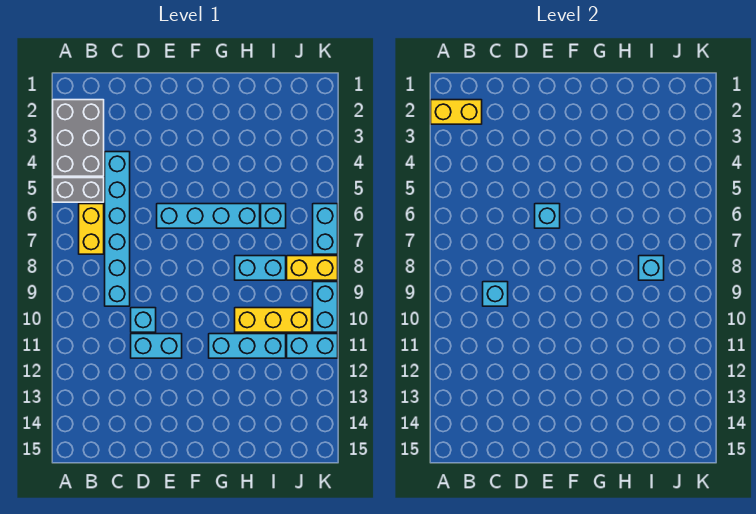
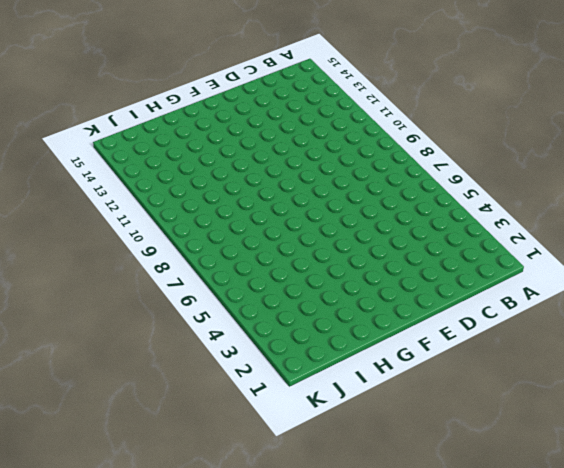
none -> grey 2x3 brick [53,100,104,176]
none -> grey 1x2 brick [53,178,104,202]
none -> yellow 1x2 brick [79,204,104,254]

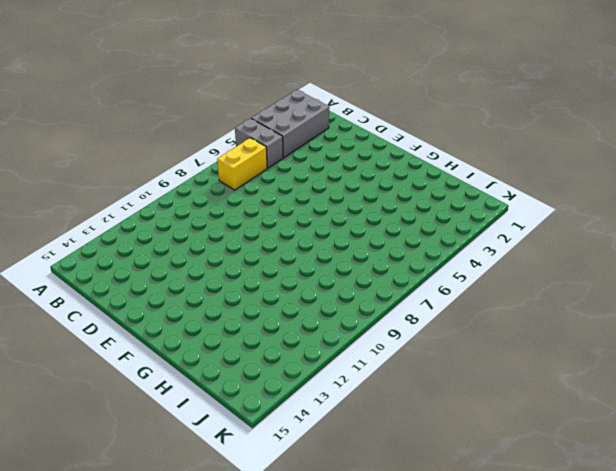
none -> cyan 1x6 brick [105,152,130,306]
none -> cyan 1x1 brick [131,308,156,332]
none -> cyan 1x2 brick [131,334,182,358]

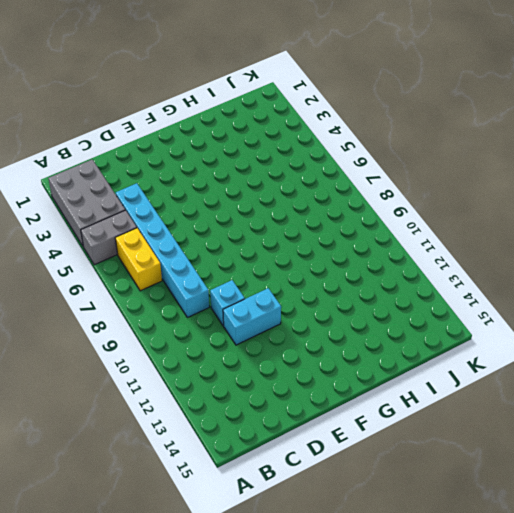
none -> cyan 1x4 brick [157,204,260,228]
none -> cyan 1x3 brick [209,334,286,358]
none -> cyan 1x2 brick [235,256,286,280]

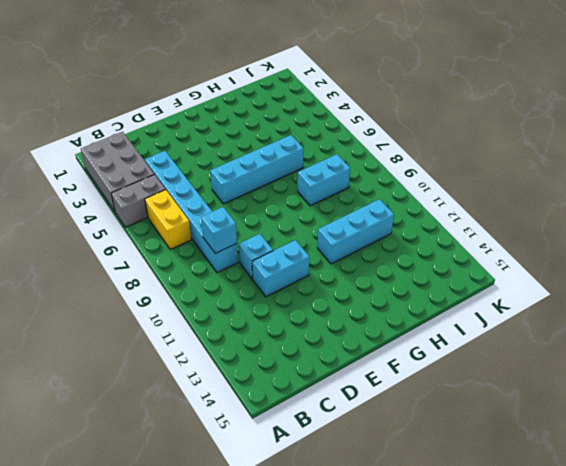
none -> yellow 1x3 brick [235,308,312,332]
none -> cyan 1x1 brick [261,204,286,228]
none -> yellow 1x2 brick [287,256,338,280]

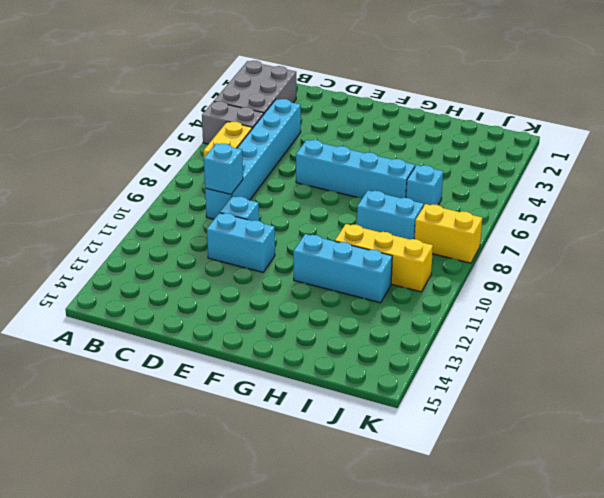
none -> cyan 1x2 brick [287,334,338,358]
none -> cyan 1x2 brick [313,204,338,254]
none -> cyan 1x2 brick [313,282,338,332]

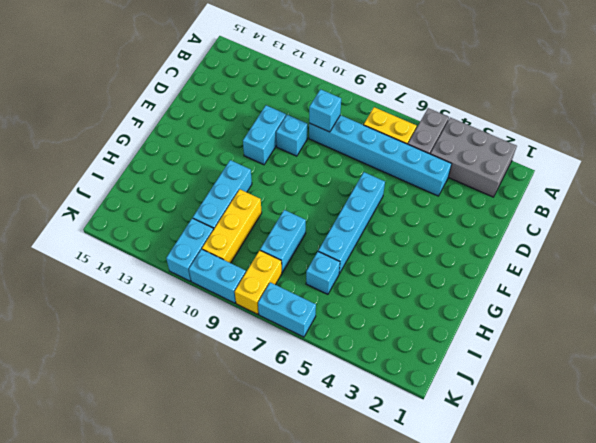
none -> yellow 1x2 brick [431,100,482,124]
none -> cyan 1x1 brick [535,204,560,228]
none -> cyan 1x1 brick [639,256,664,280]

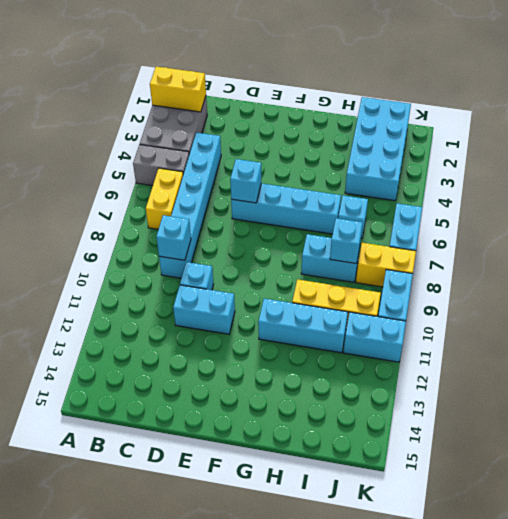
cyan 2x4 brick [345,97,411,201] -> none

